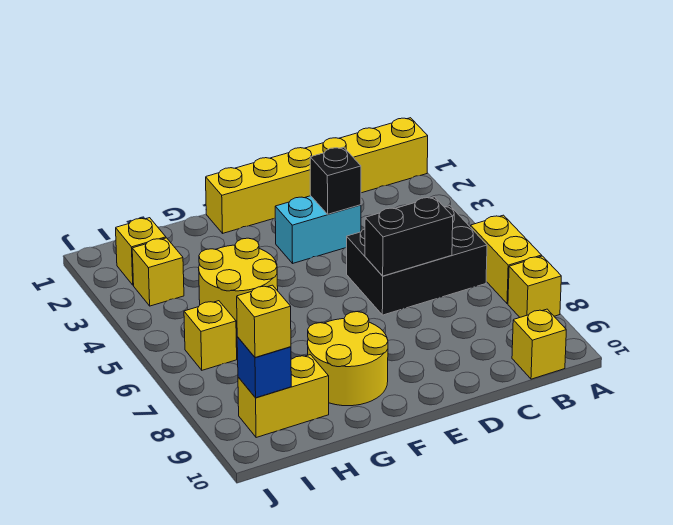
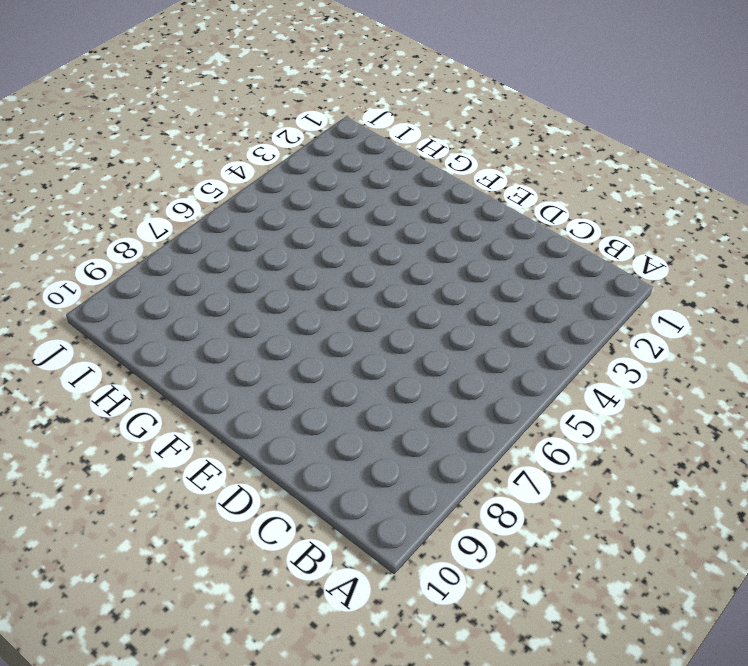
none -> yellow 1x6 brick [206,118,428,233]
none -> yellow 1x2 brick [471,215,542,304]
none -> yellow 1x1 brick [508,256,561,317]

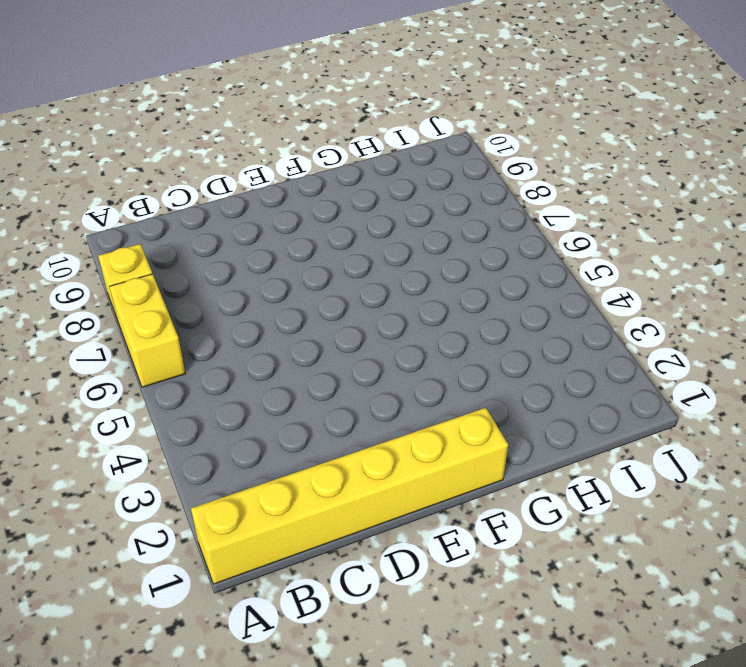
none -> black 2x3 brick [347,206,487,315]
none -> yellow 1x1 brick [512,309,566,379]
none -> cyan 1x2 brick [275,196,361,263]

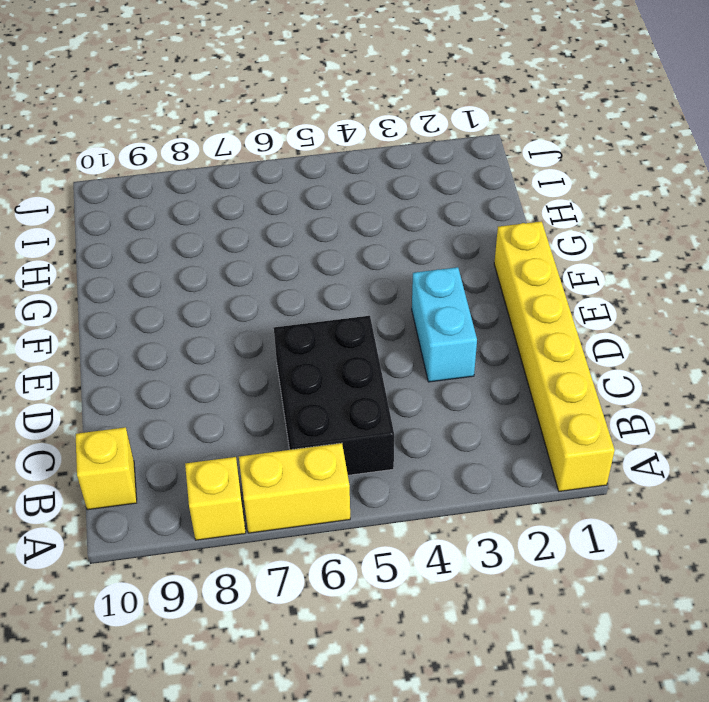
none -> yellow 2x2 round brick [307,312,388,406]
none -> yellow 2x2 round brick [199,238,278,330]
none -> yellow 1x2 brick [238,355,329,438]

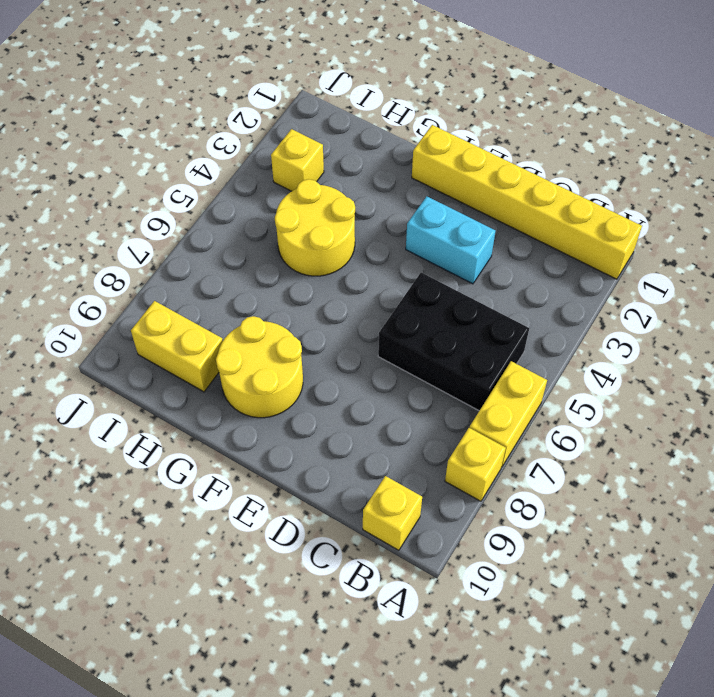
none -> yellow 1x1 brick [116,218,166,285]
none -> yellow 1x1 brick [184,301,237,370]
none -> black 1x2 brick [365,197,453,276]

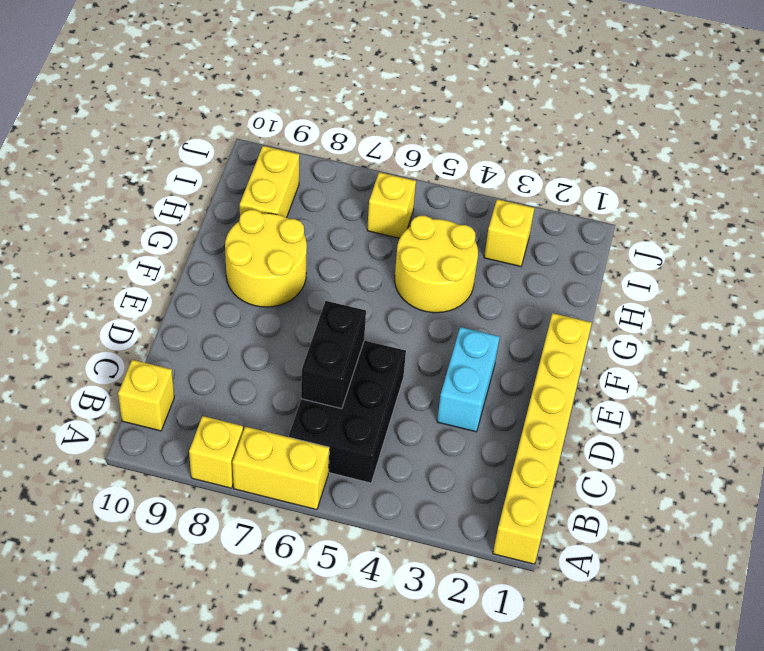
none -> yellow 1x1 brick [116,218,166,285]
none -> black 1x1 brick [310,147,361,214]
none -> blue 1x1 brick [237,337,291,398]

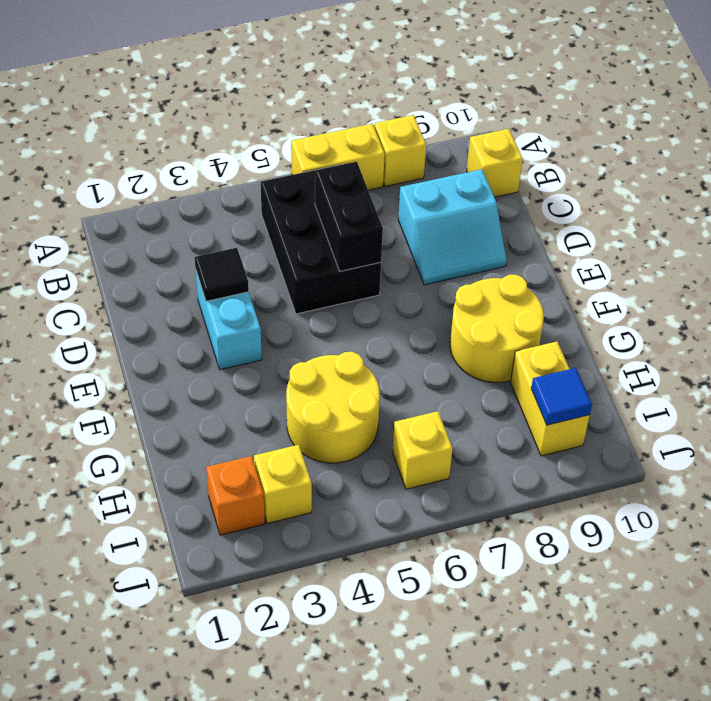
cyan 2x2 slope [398,169,507,285] -> none
black 1x1 tile [195,248,249,301] -> black 1x1 brick [310,147,361,214]
orange 1x1 brick [206,456,265,535] -> yellow 1x1 brick [116,218,166,285]
blue 1x1 tile [531,368,592,425] -> blue 1x1 brick [237,337,291,398]
none -> yellow 1x6 brick [206,118,428,233]
none -> yellow 1x1 brick [237,285,291,357]

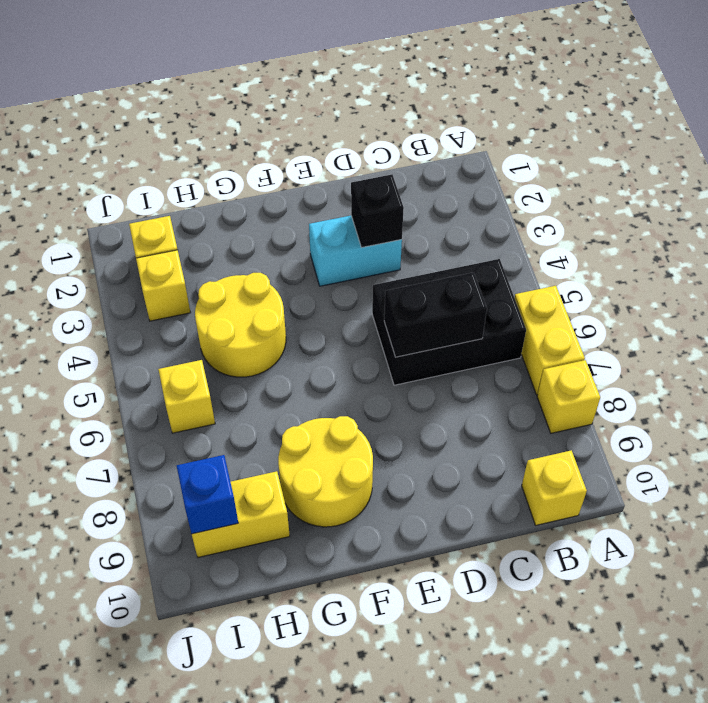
none -> yellow 1x6 brick [206,118,428,233]
none -> yellow 1x1 brick [237,285,291,357]

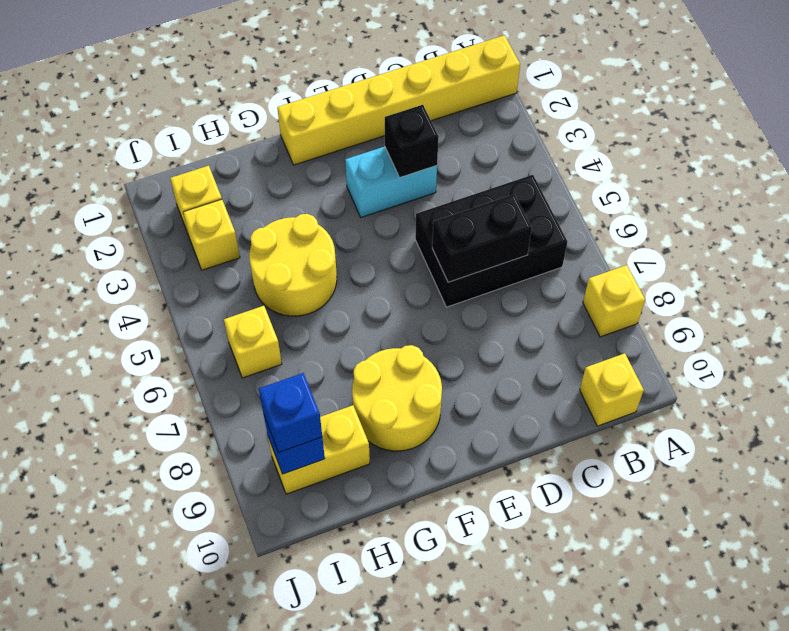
blue 1x1 brick [259,373,322,453] -> yellow 1x1 brick [237,285,291,357]
none -> yellow 1x2 brick [471,215,542,304]

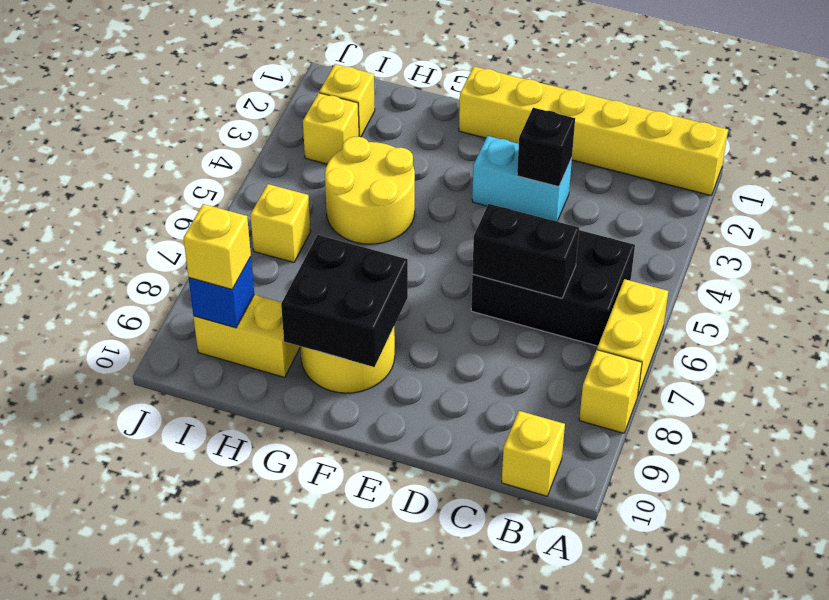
black 2x2 brick [281,235,408,367] -> none

